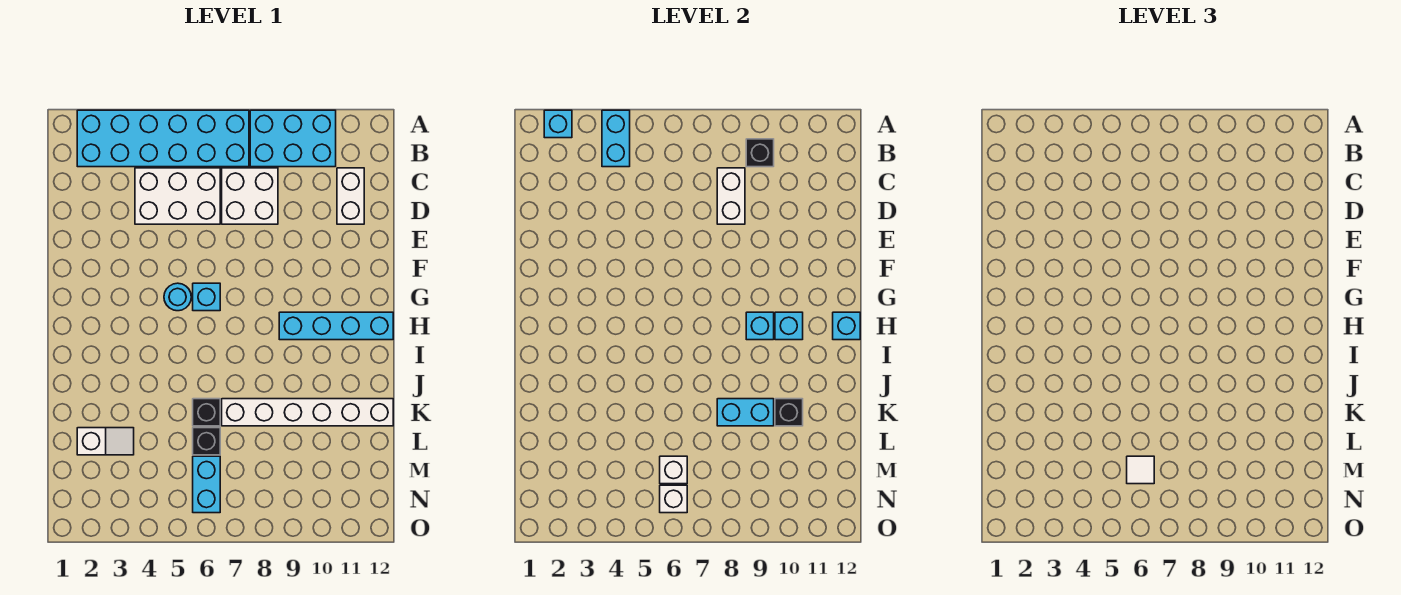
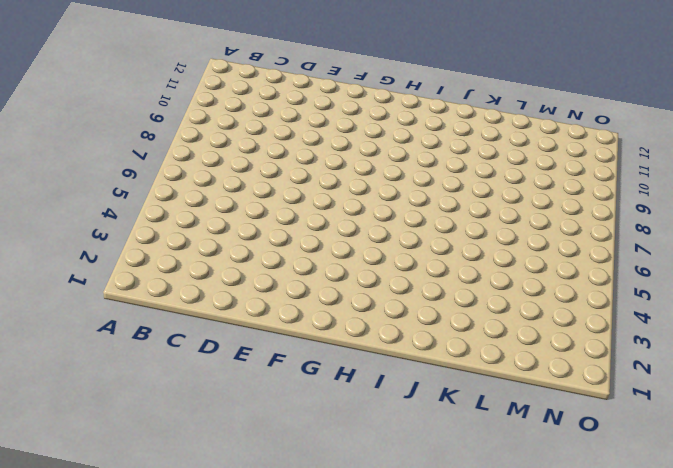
none -> cyan 2x6 brick [77,110,249,167]
none -> cyan 2x3 brick [250,110,336,167]
none -> white 2x3 brick [135,168,220,224]

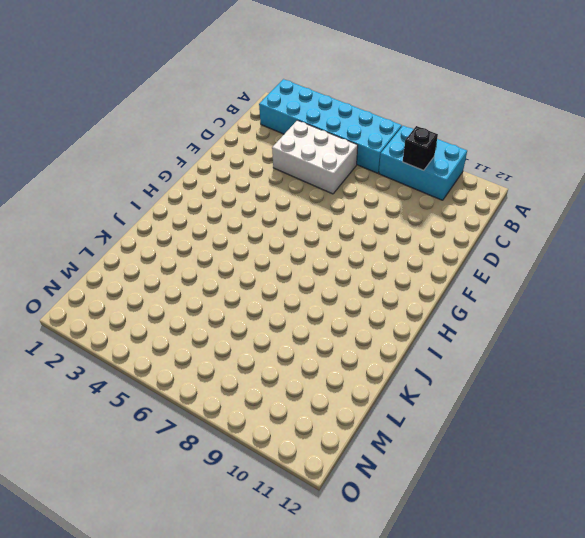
none -> white 2x2 brick [222,168,278,224]
none -> white 1x2 brick [337,168,364,224]
none -> cyan 1x1 round brick [164,283,191,311]

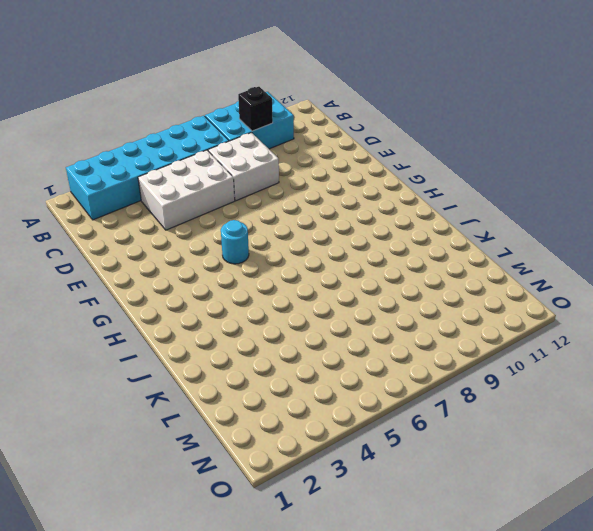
none -> white 1x2 brick [337,168,364,224]
none -> cyan 1x1 brick [193,283,220,311]
none -> cyan 1x4 brick [279,312,393,340]

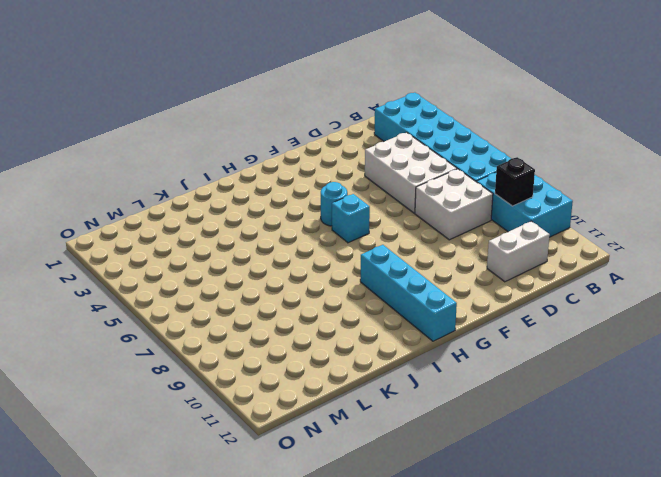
none -> black 1x1 brick [193,399,220,426]
none -> white 1x6 brick [222,399,393,426]
none -> white 1x2 slope [77,428,134,455]

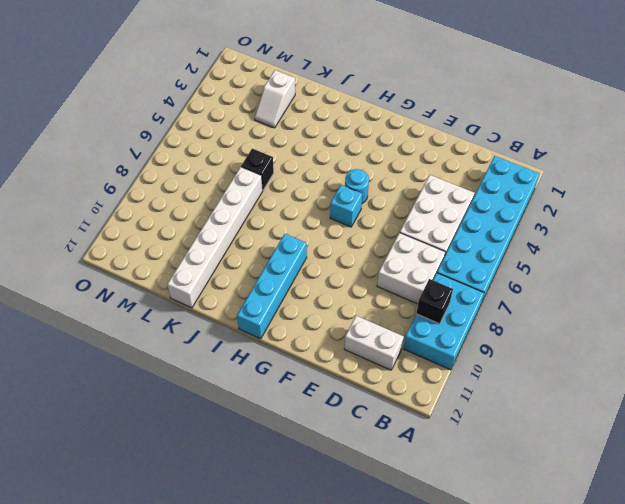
none -> black 1x1 brick [193,428,220,455]
none -> cyan 1x2 brick [193,456,220,513]
none -> cyan 1x1 brick [544,110,572,138]

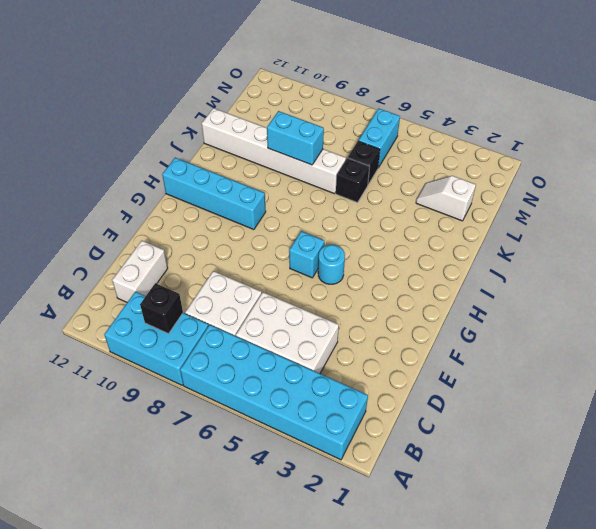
none -> cyan 1x1 brick [544,110,572,138]
none -> cyan 1x2 brick [602,110,630,167]
none -> white 1x2 brick [717,168,745,224]

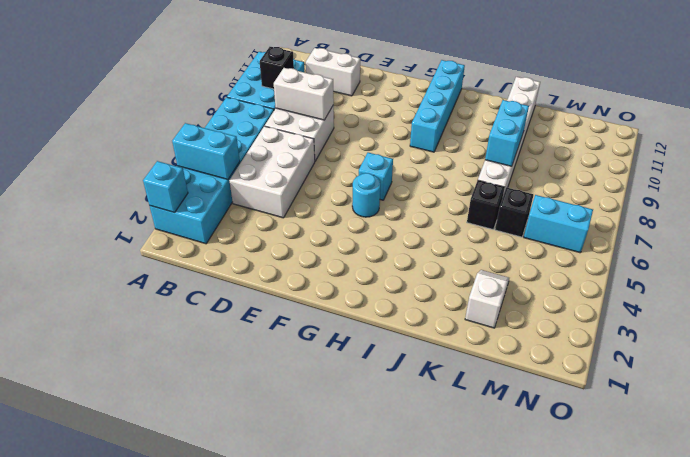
none -> cyan 1x1 brick [746,312,774,340]
none -> cyan 1x1 brick [775,312,803,340]
none -> cyan 1x1 brick [833,312,860,340]

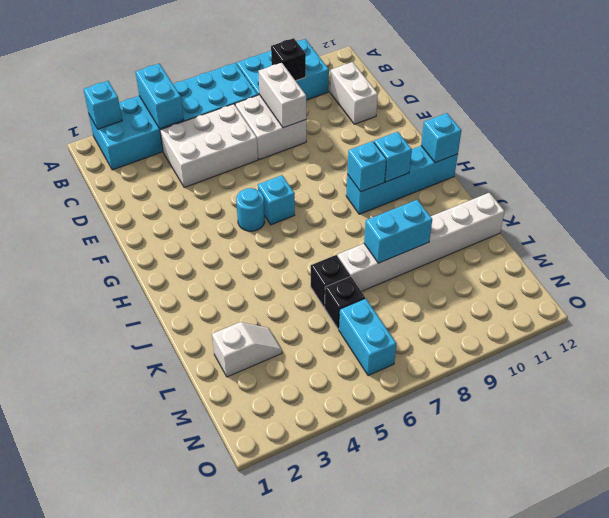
none -> black 1x1 brick [775,399,803,426]
none -> white 1x1 brick [660,456,687,484]
none -> white 1x1 brick [660,485,687,513]

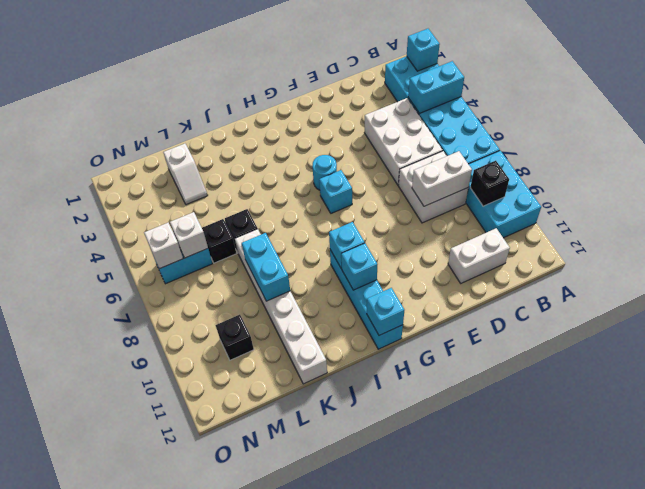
black 1x1 brick [216,315,254,360] -> black 1x1 brick moved to [775,399,803,426]
none -> white 1x1 tile [1127,456,1154,484]

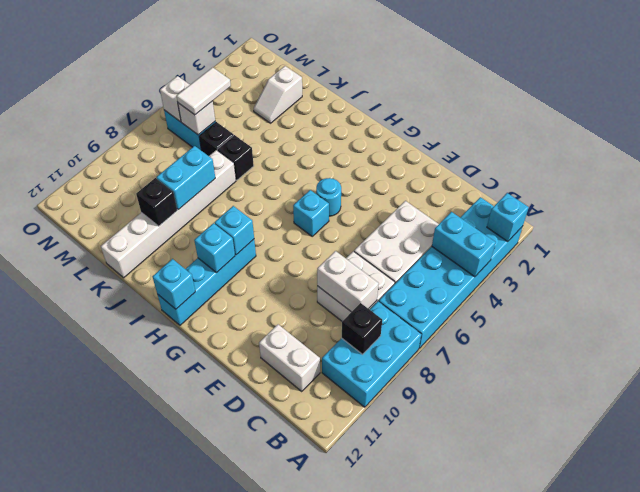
white 1x2 tile [177,67,231,115] -> white 1x1 tile [1127,456,1154,484]

